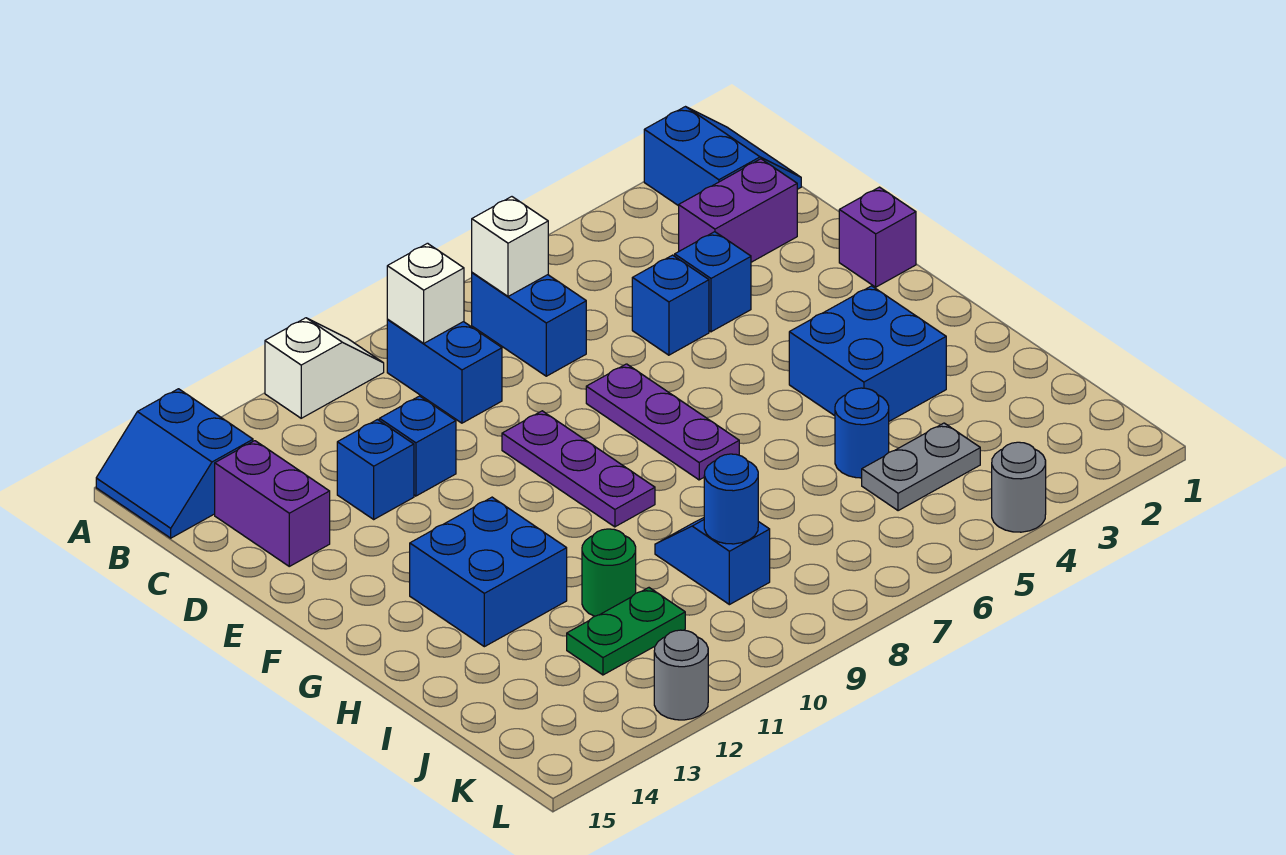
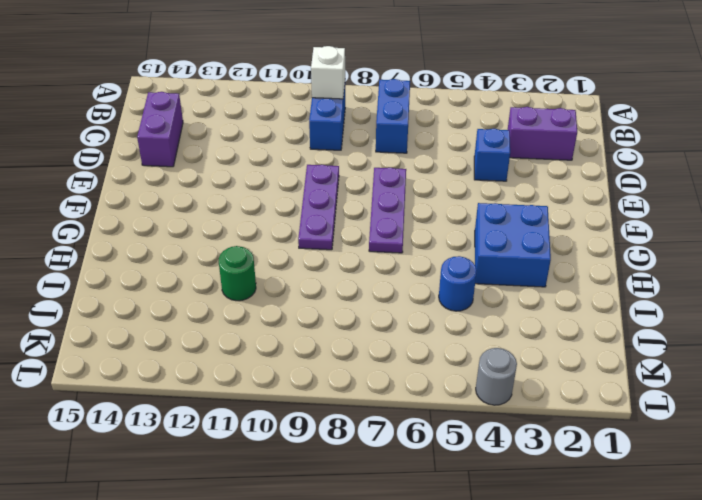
none -> blue 2x2 slope [644,107,801,206]
none -> white 1x2 slope [265,318,384,418]
none -> blue 2x2 slope [96,389,253,538]

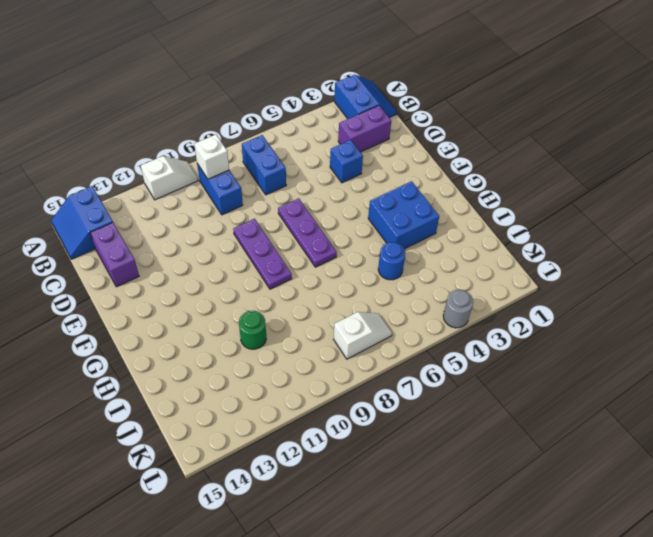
white 1x2 slope [334,312,392,359] -> none
none -> blue 1x1 brick [632,255,709,355]
none -> blue 1x1 brick [379,396,456,496]
none -> blue 1x1 brick [337,420,414,519]

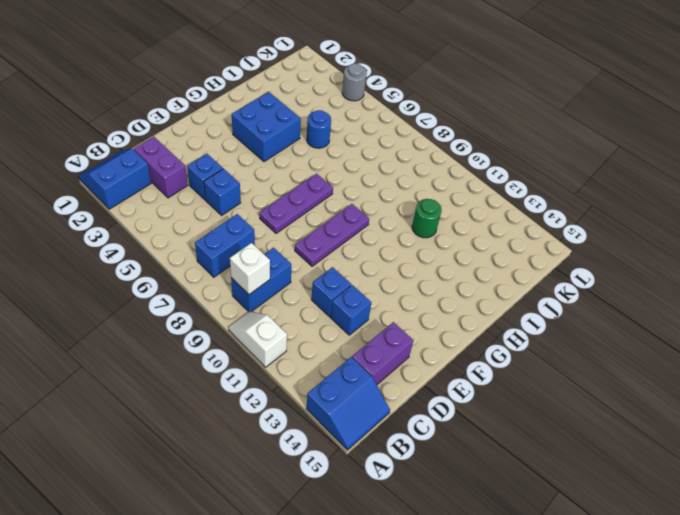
none -> purple 1x1 brick [839,187,916,287]
none -> blue 2x2 brick [410,497,567,647]
none -> blue 1x2 slope [655,518,770,605]

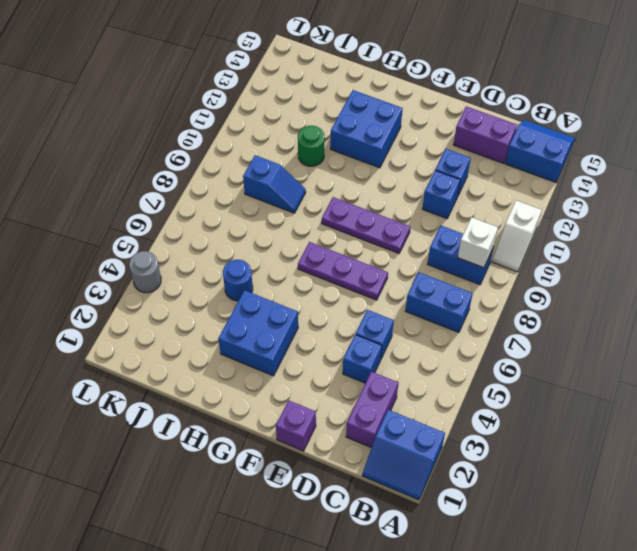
none -> grey 1x2 plate [862,423,980,511]
none -> green 1x2 plate [567,588,685,675]
none -> grey 1x1 round brick [654,630,708,720]

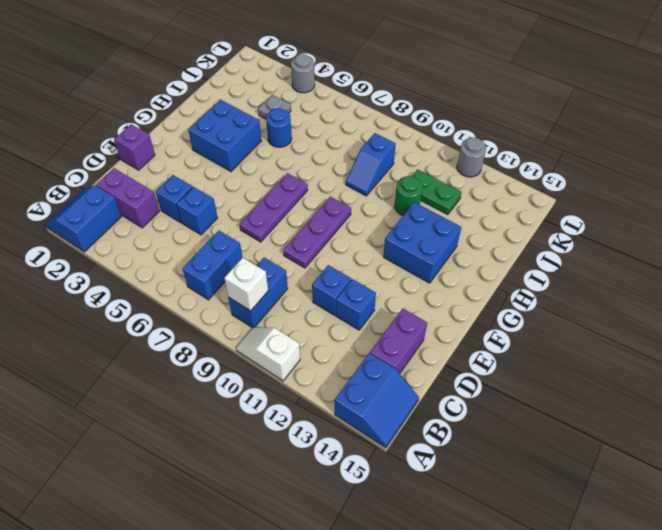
grey 1x1 plate [258,95,291,119] -> grey 1x2 plate [862,423,980,511]
none -> white 1x1 brick [472,197,548,296]
none -> blue 1x1 round brick [704,454,758,544]

